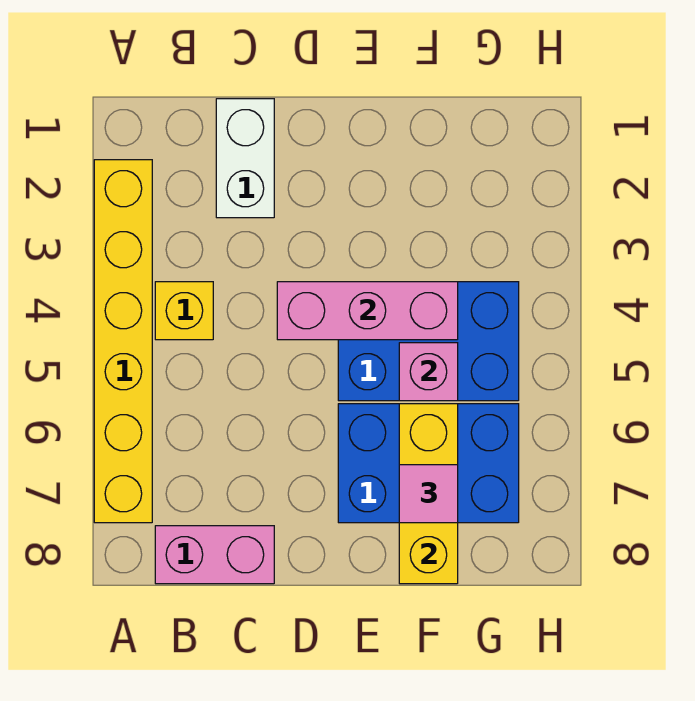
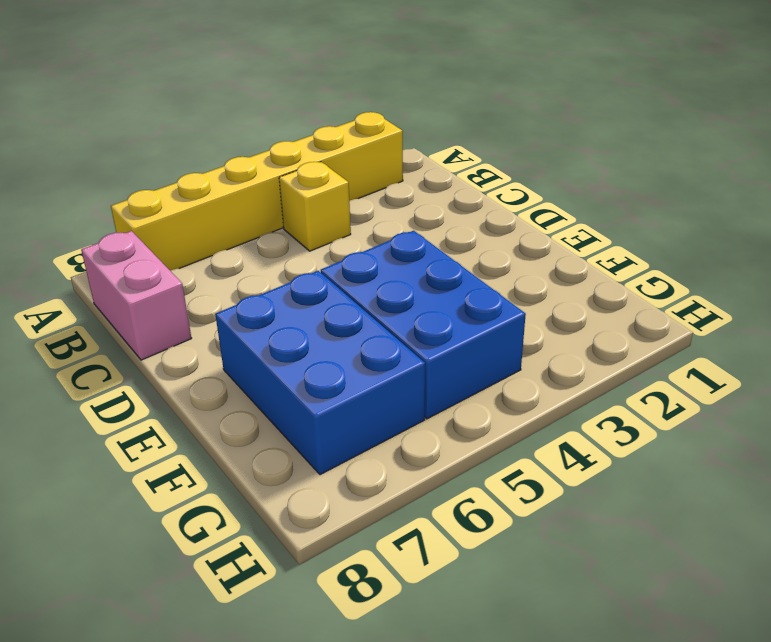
none -> white 1x2 brick [216,99,274,218]
none -> pink 1x3 brick [277,282,458,340]

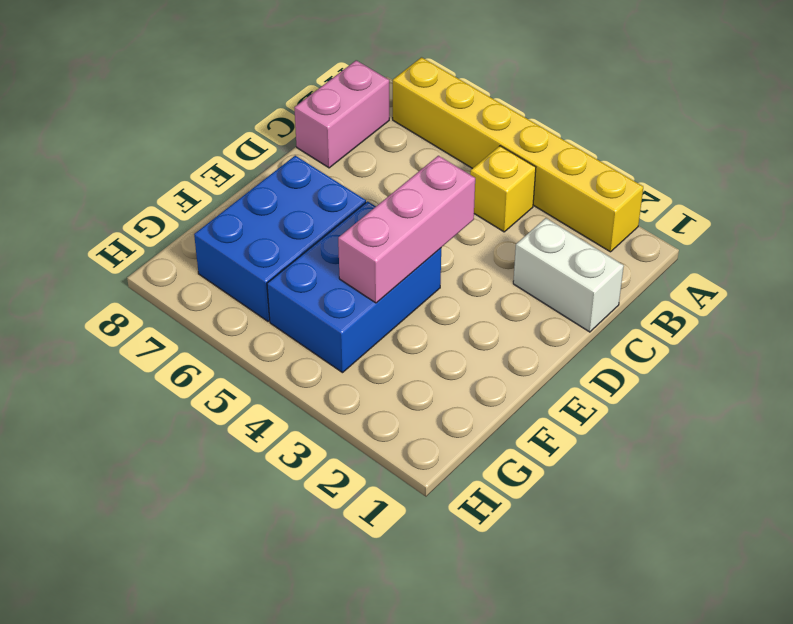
none -> pink 1x1 brick [399,343,458,401]
none -> yellow 1x3 brick [399,404,458,584]

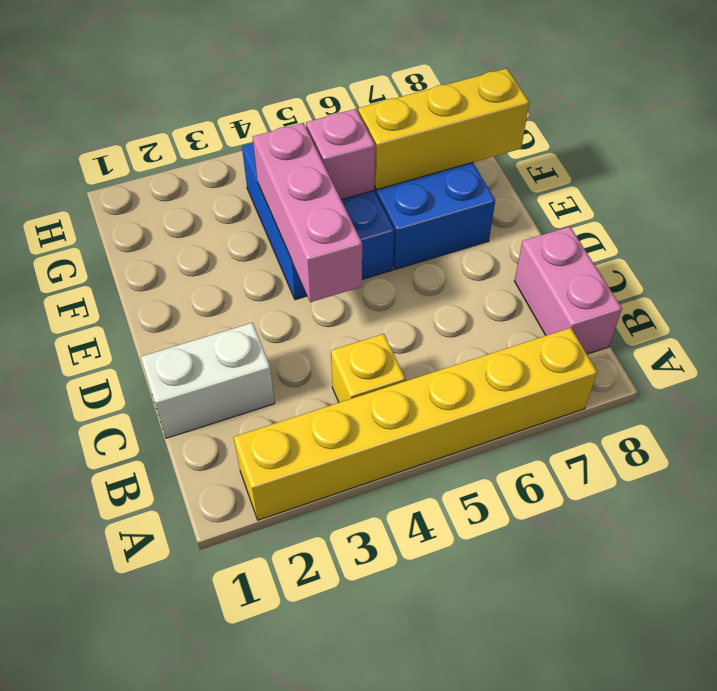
none -> pink 1x1 tile [399,465,458,523]

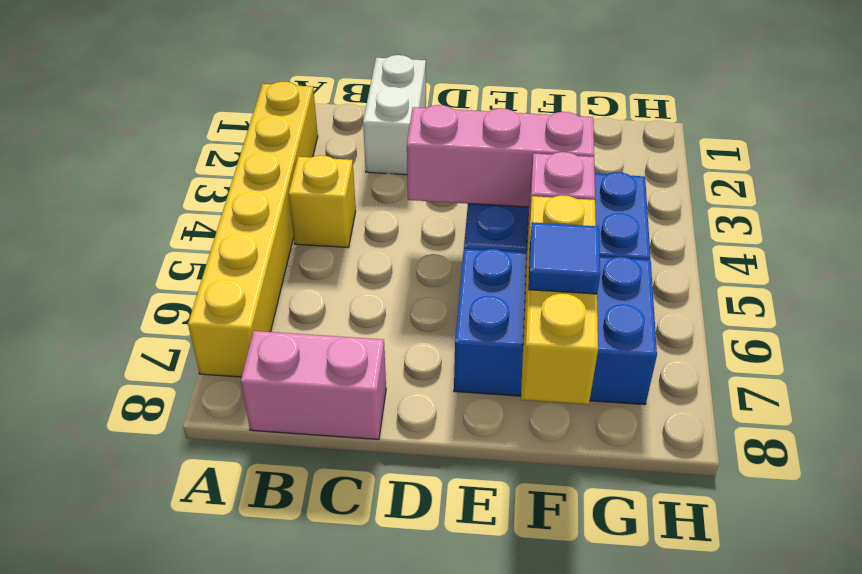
blue 1x1 tile [528,222,600,294] -> pink 1x1 tile [399,465,458,523]

